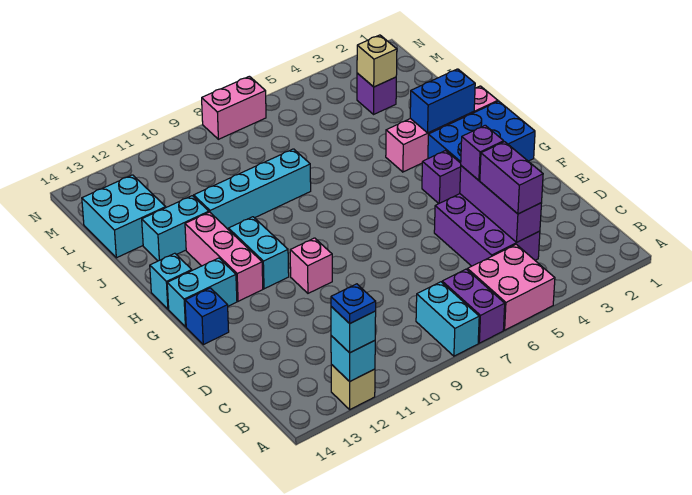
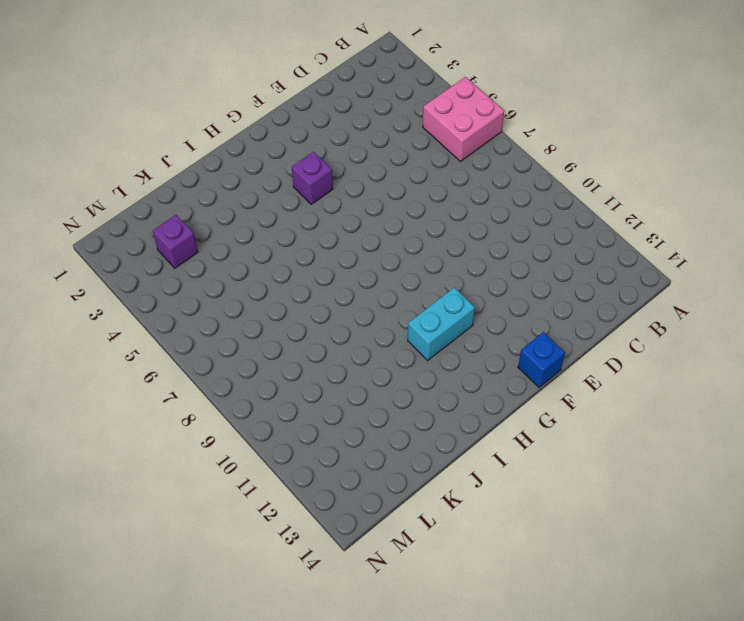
none -> purple 1x2 brick [442,269,505,343]
none -> cyan 1x2 brick [416,282,479,356]
none -> tan 1x1 brick [331,364,375,409]

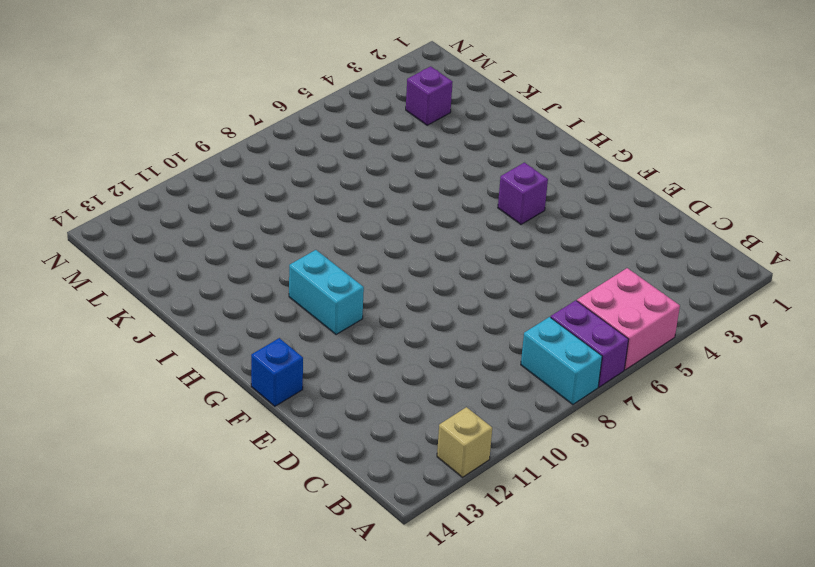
none -> purple 2x3 brick [434,194,540,266]
none -> pink 1x1 brick [290,238,332,293]
none -> blue 2x3 brick [428,101,535,163]

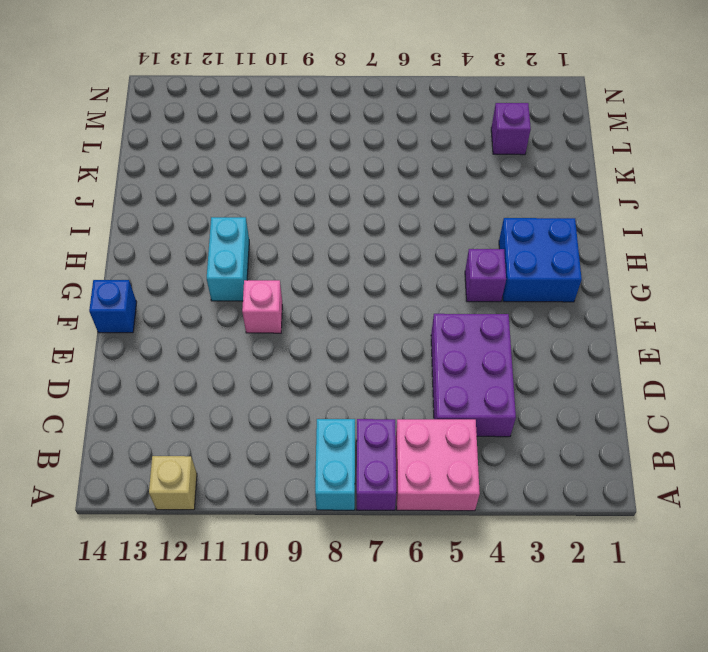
blue 2x2 brick [499,218,582,302] -> blue 2x3 brick [428,101,535,163]
none -> pink 1x3 brick [185,212,263,301]
none -> cyan 1x2 brick [167,258,237,327]
none -> cyan 1x1 brick [150,253,192,309]

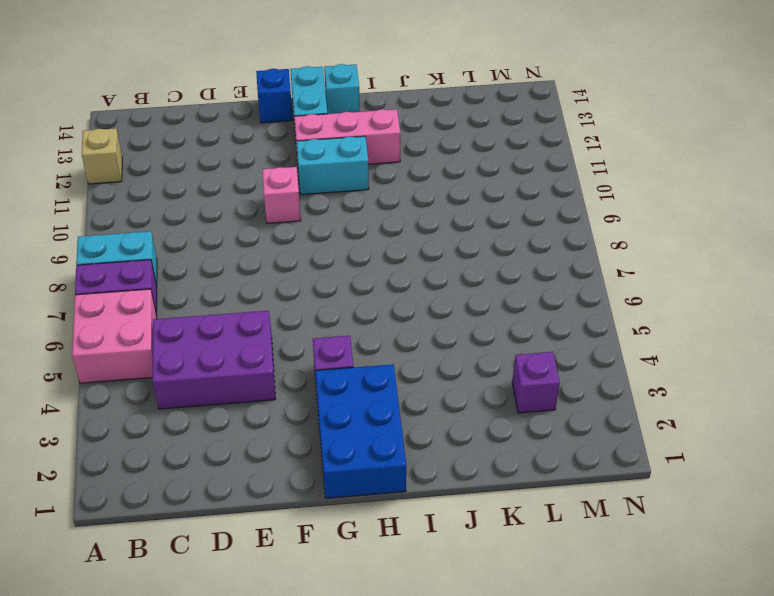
none -> pink 1x4 brick [386,86,498,172]
none -> cyan 1x4 brick [194,149,311,230]
none -> cyan 1x2 brick [142,196,209,261]

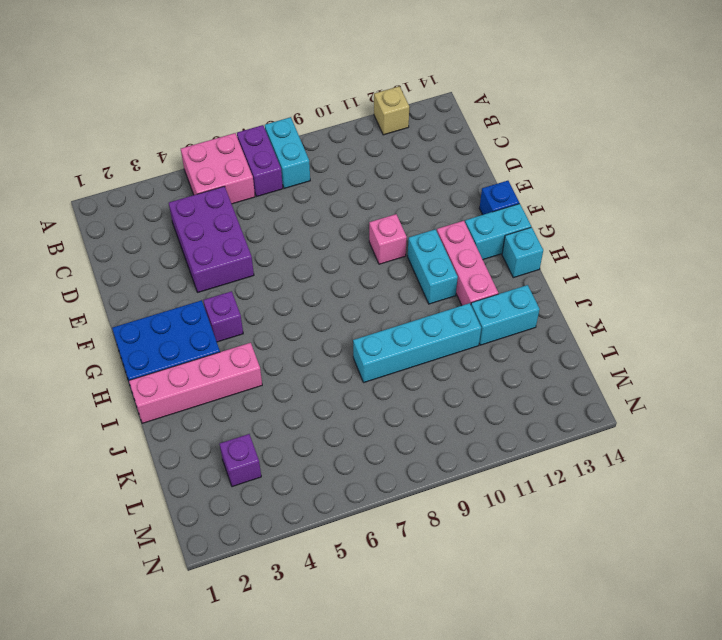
none -> cyan 2x2 brick [82,175,166,258]
none -> pink 1x2 brick [202,76,266,139]
none -> cyan 1x1 brick [331,336,375,382]

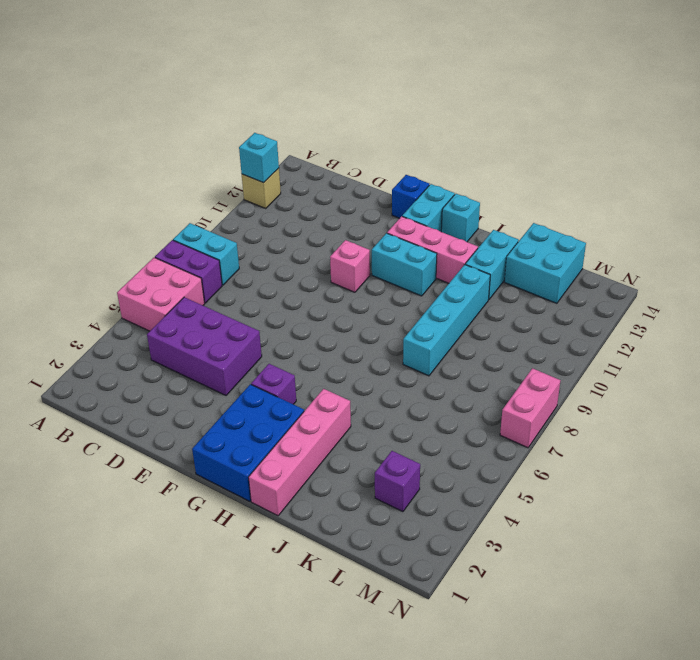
none -> purple 1x3 brick [460,166,542,243]
none -> blue 1x2 brick [410,69,475,133]
none -> tan 1x1 brick [357,35,397,87]

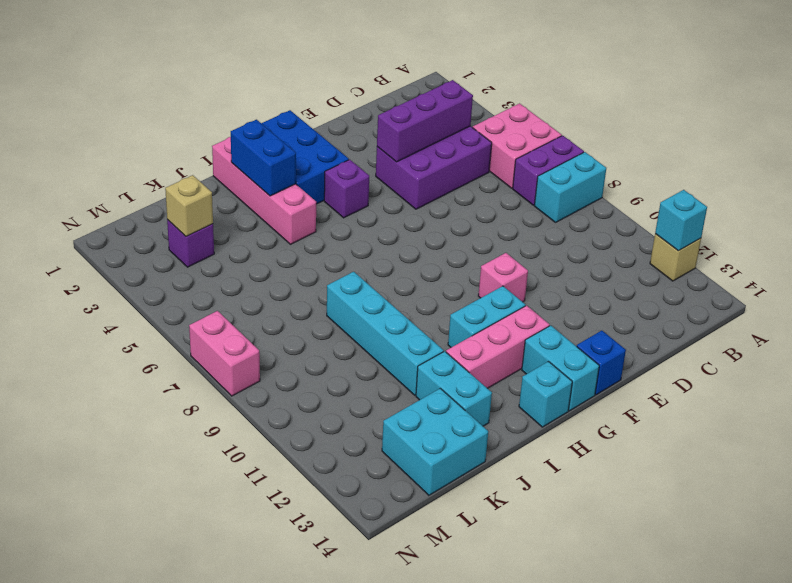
none -> cyan 1x1 brick [331,307,376,353]
none -> purple 1x2 brick [480,142,543,214]
none -> purple 1x1 brick [461,125,504,180]

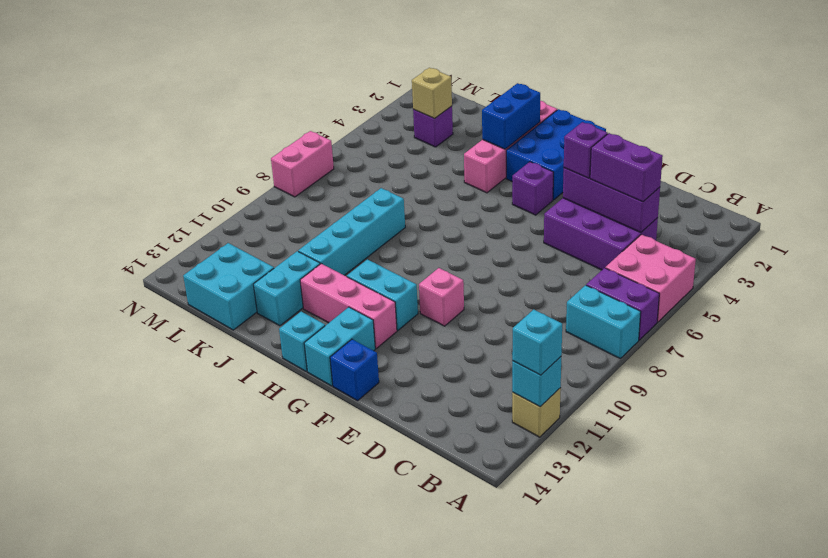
none -> blue 1x1 plate [331,284,376,323]

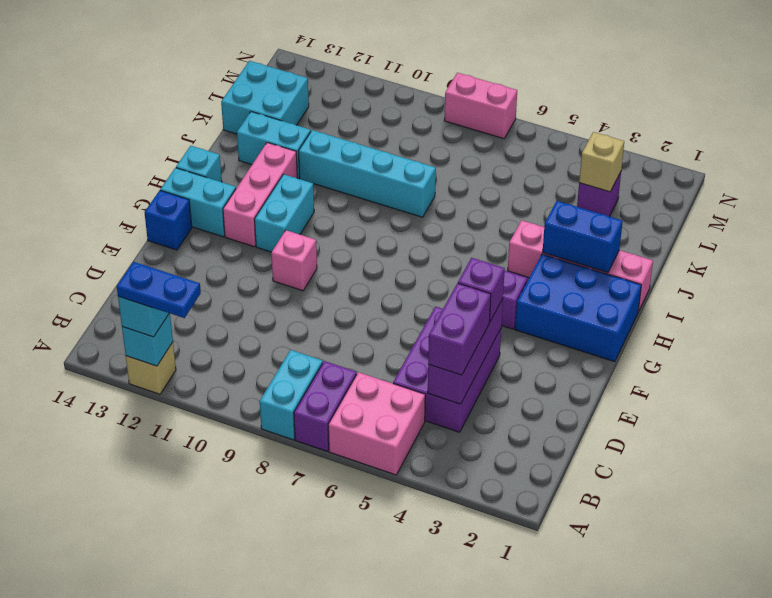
blue 1x2 plate [117,262,201,318] -> blue 1x1 plate [331,284,376,323]

